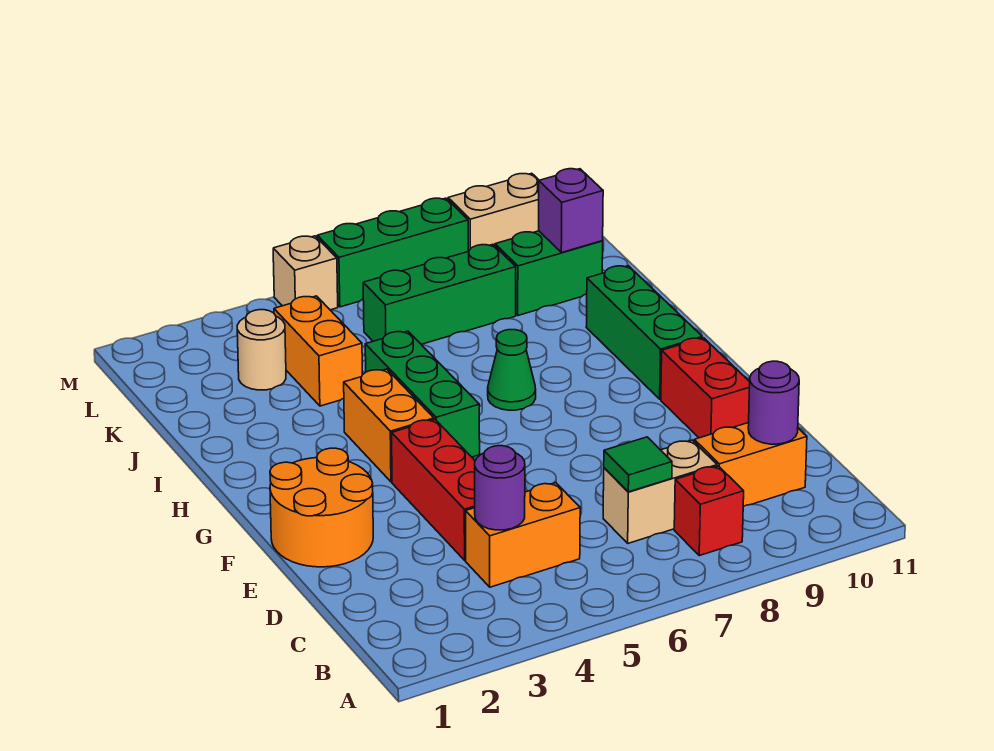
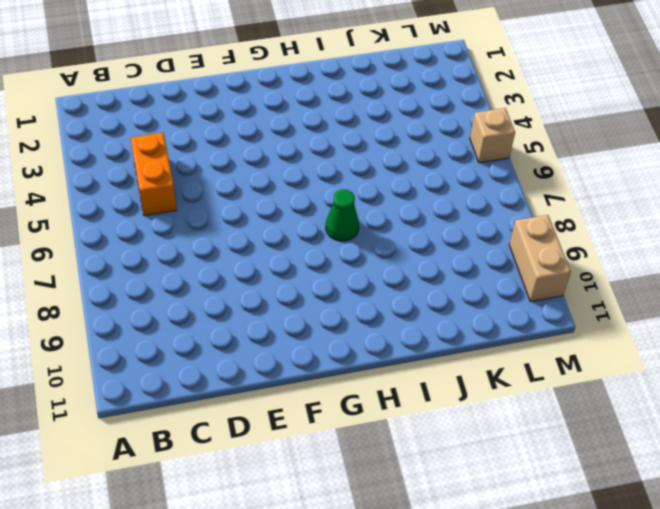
none -> red 1x1 brick [674,466,744,556]
none -> tan 1x2 brick [603,440,717,543]
none -> orange 1x2 brick [694,423,807,506]

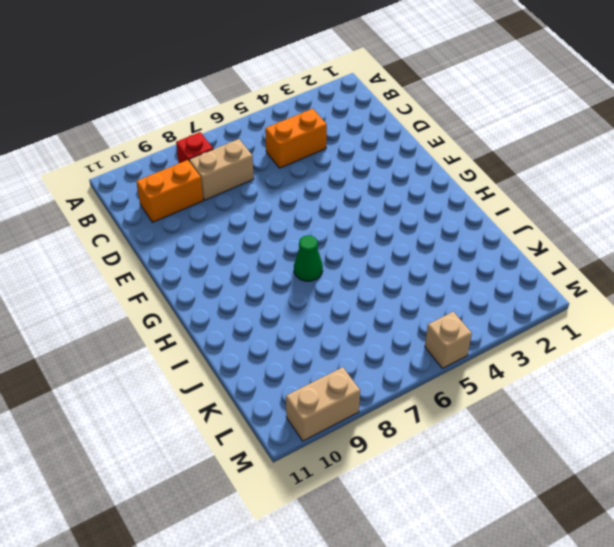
none -> red 1x3 brick [392,419,475,560]
none -> orange 2x2 round brick [270,448,373,567]
none -> red 1x2 brick [661,338,750,438]

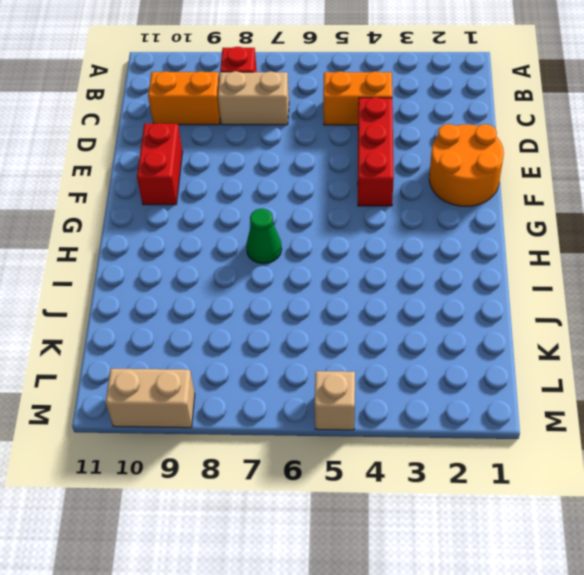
none -> orange 1x2 brick [344,369,434,482]
none -> green 1x3 brick [365,331,480,457]
none -> green 1x3 brick [586,266,702,399]

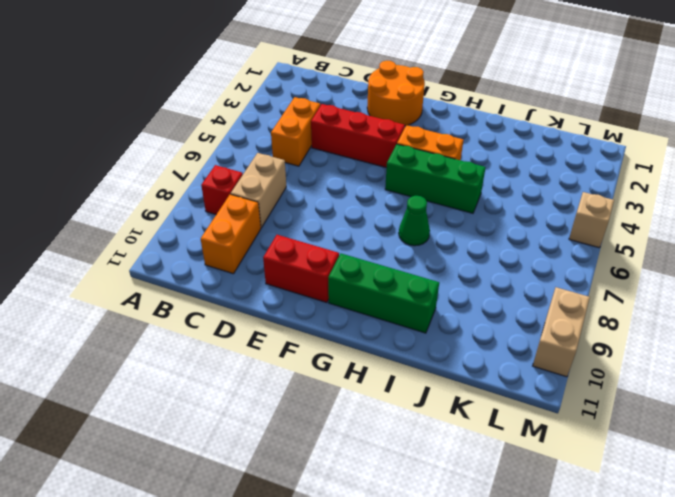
none -> orange 1x2 brick [274,296,362,406]
none -> tan 1x1 round brick [237,310,286,390]
none -> green 1x3 brick [363,244,516,344]

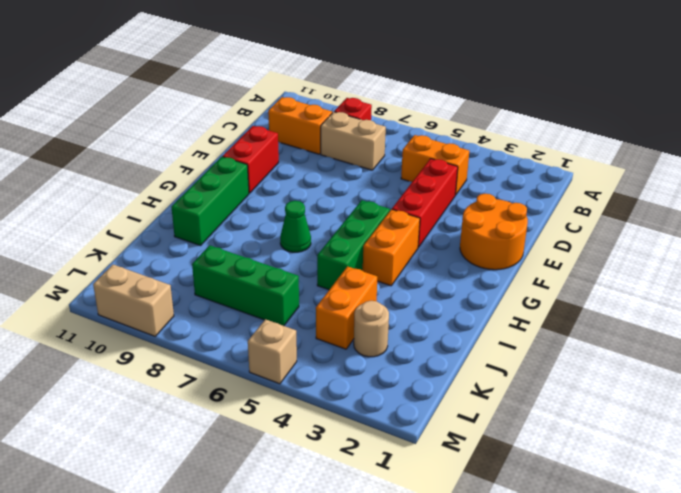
none -> green 1x2 brick [495,231,603,315]
none -> green 1x3 brick [317,198,468,307]
none -> purple 1x1 round brick [475,446,525,530]

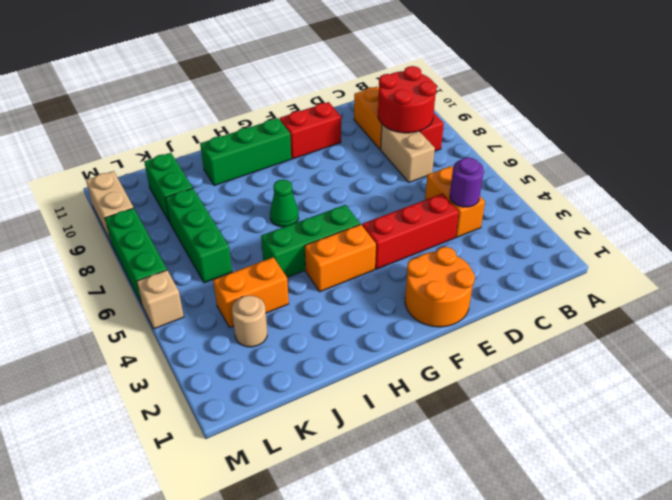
red 2x2 round brick [378,66,437,133] -> none
none -> green 1x1 tile [604,437,672,492]
none -> purple 1x1 round brick [748,361,799,444]
none -> purple 1x1 brick [539,169,603,253]

